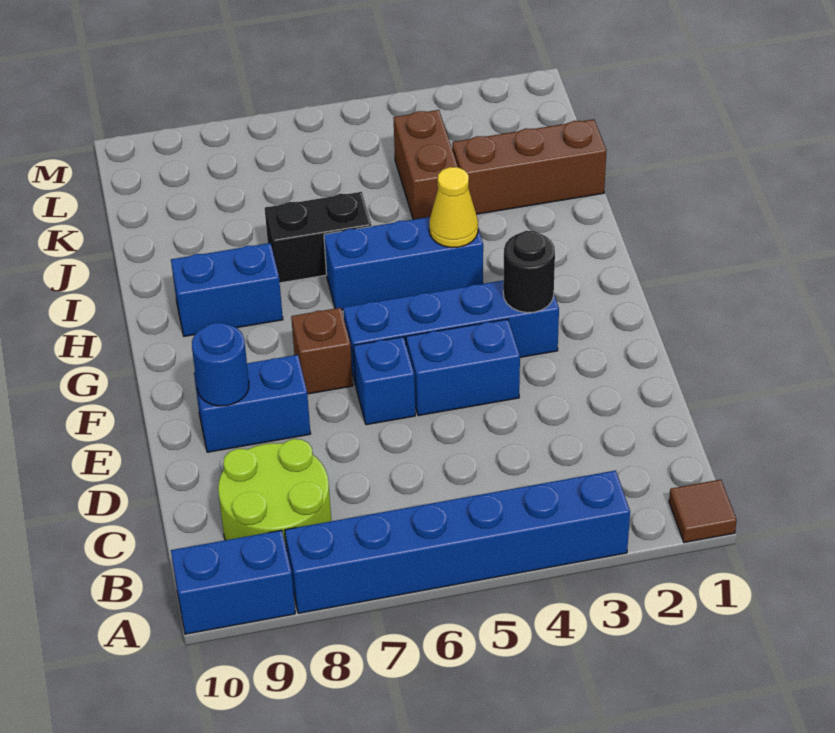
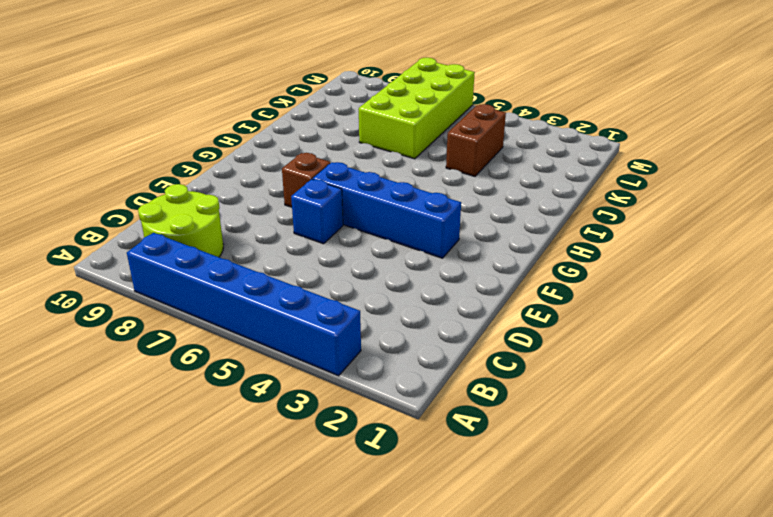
lime 2x4 brick [359,58,475,159] -> none
none -> brown 1x1 tile [669,480,737,543]
none -> blue 1x2 brick [171,530,295,634]
none -> blue 1x2 brick [406,319,520,416]

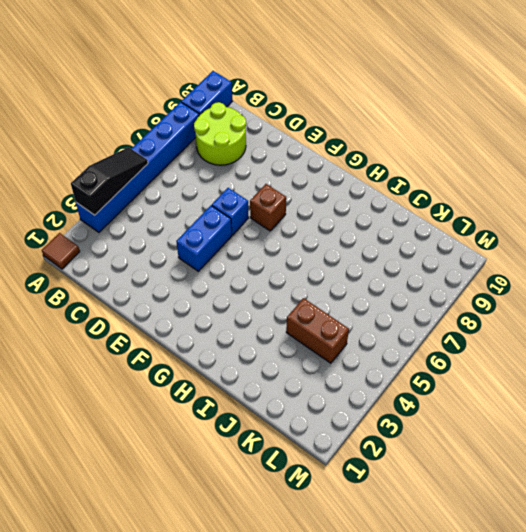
black 1x3 slope [71,147,148,215] -> none
none -> blue 1x2 brick [194,355,311,452]
none -> blue 1x4 brick [343,280,559,385]
none -> blue 1x3 brick [324,217,483,310]

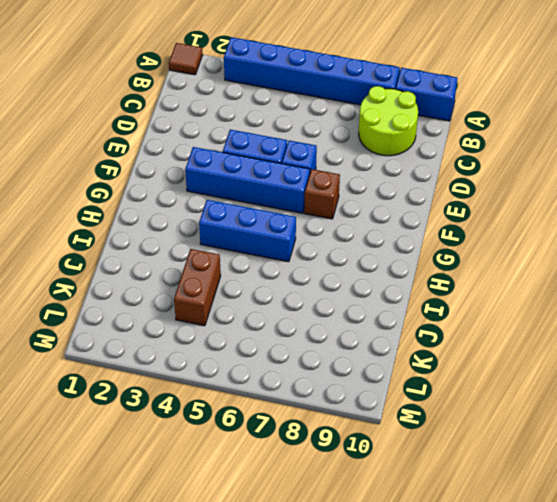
none -> blue 1x2 brick [194,355,311,452]
none -> blue 1x2 brick [171,243,283,336]
none -> black 1x2 brick [265,192,372,283]

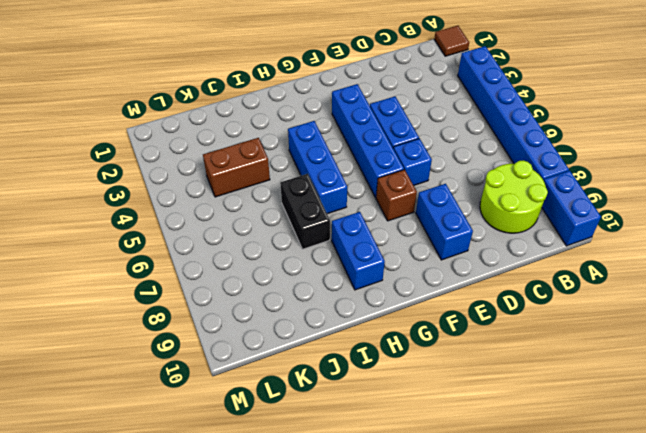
none -> brown 1x3 brick [452,119,606,214]
none -> blue 1x1 round brick [192,323,249,406]
none -> black 1x1 round brick [503,231,555,313]

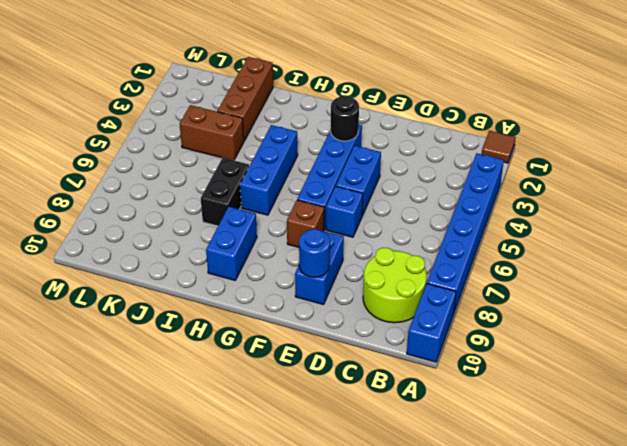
none -> yellow 1x1 cone [429,167,478,248]

